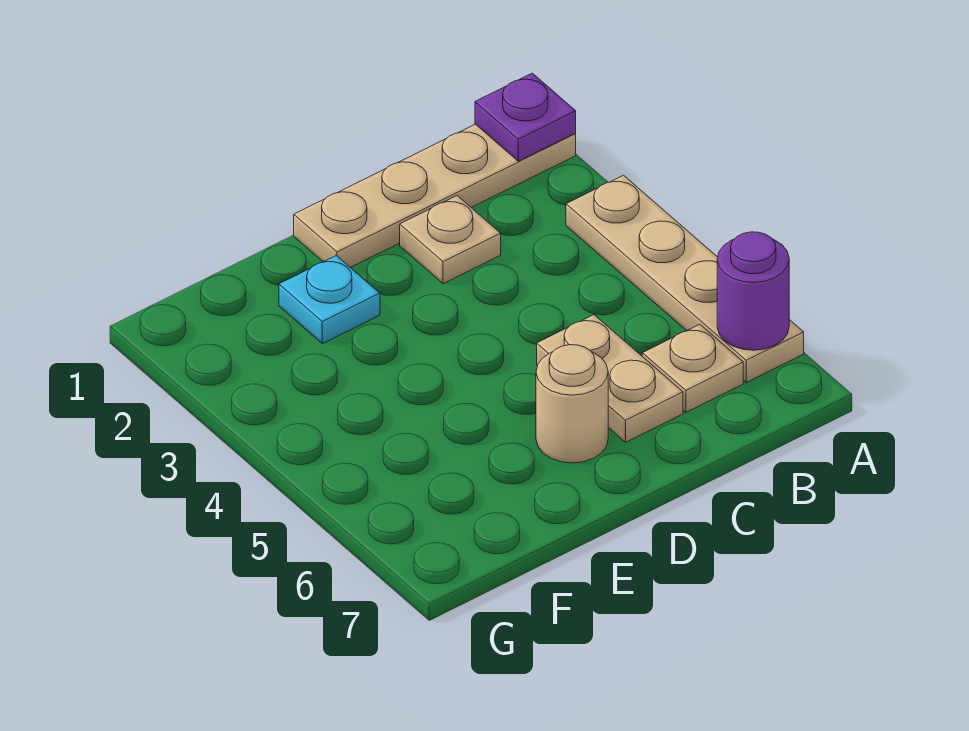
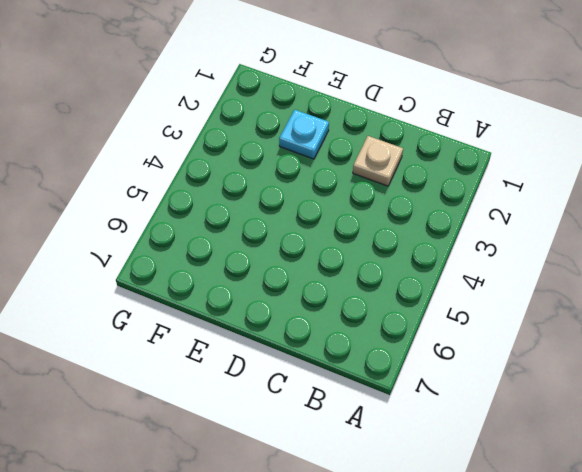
none -> tan 1x4 plate [294,124,576,268]
none -> tan 1x4 plate [566,175,804,382]

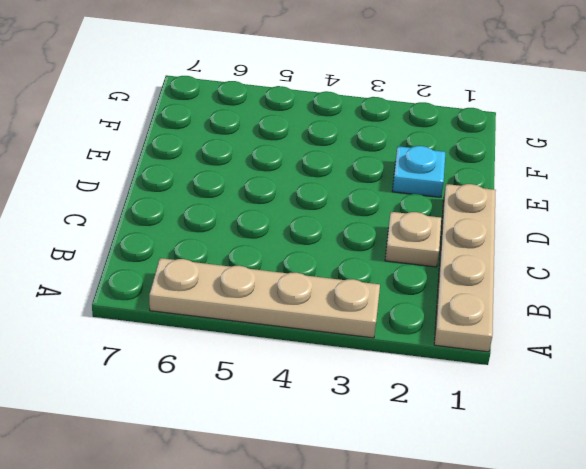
none -> tan 1x1 plate [642,324,743,412]
none -> tan 1x2 plate [537,315,683,442]

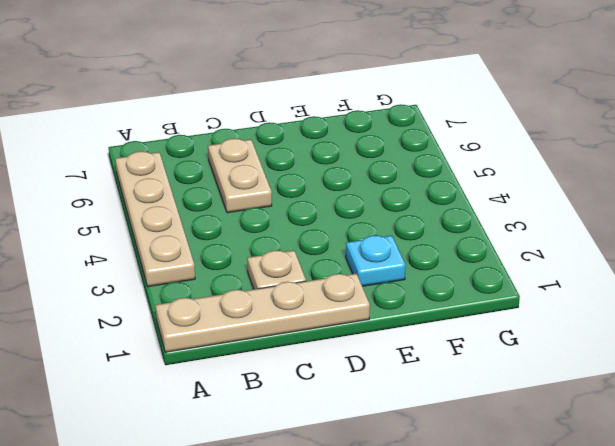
none -> tan 1x1 plate [642,324,743,412]
none -> tan 1x1 round brick [536,345,608,463]

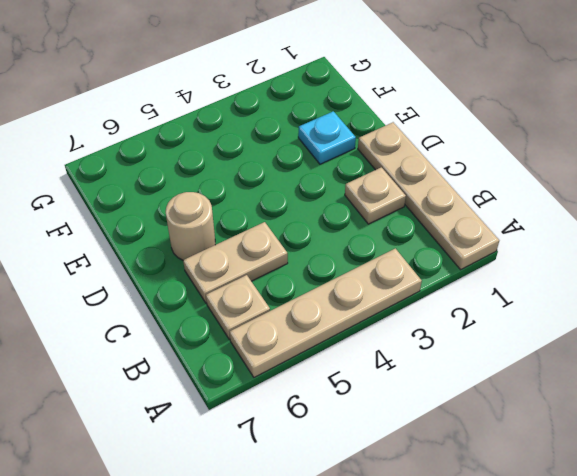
none -> purple 1x1 plate [475,73,576,161]
none -> purple 1x1 round brick [717,232,789,350]

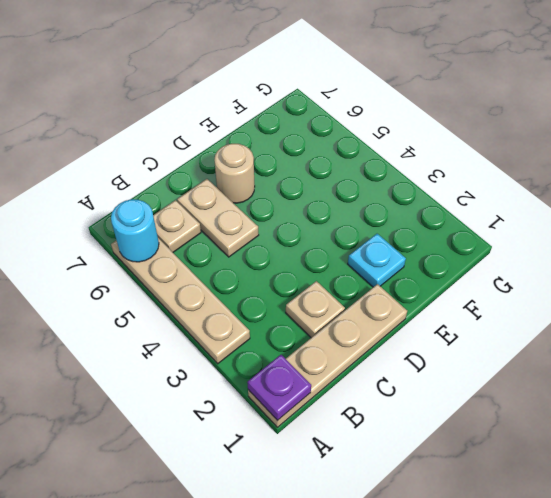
cyan 1x1 round brick [111,199,159,262] -> purple 1x1 round brick [717,232,789,350]

